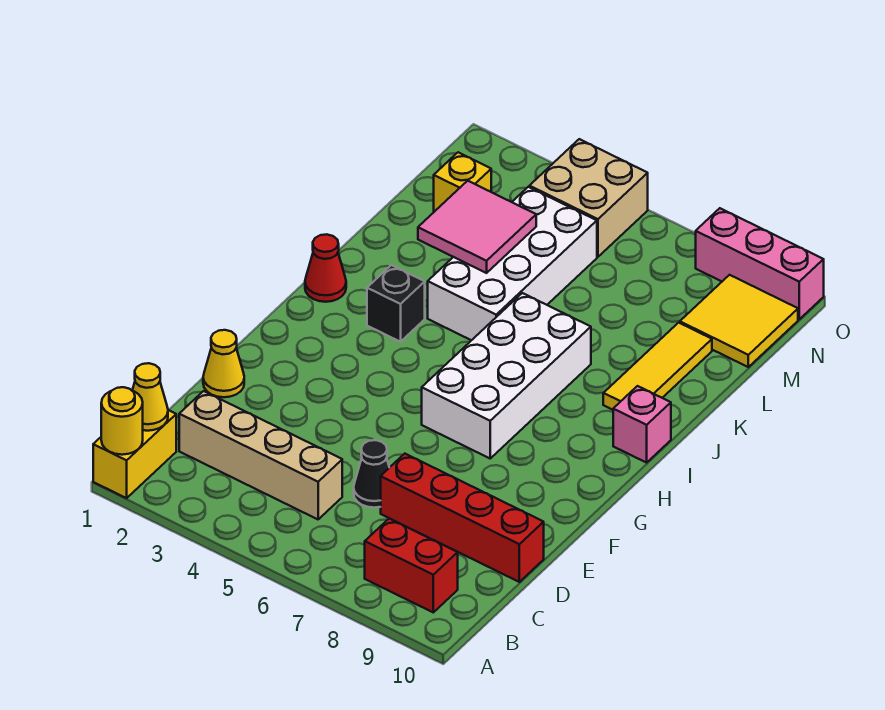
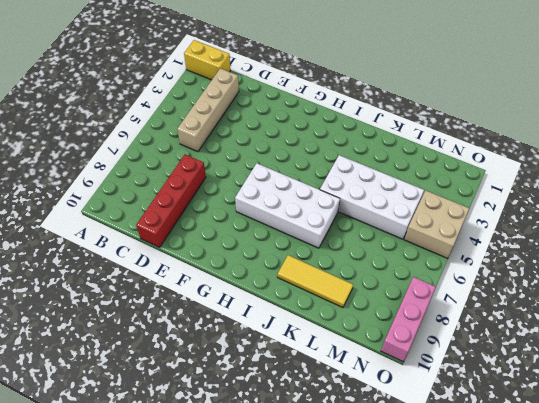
none -> red 1x2 brick [365,519,458,612]
none -> black 1x1 cone [354,440,389,508]
none -> yellow 1x1 cone [203,330,244,397]

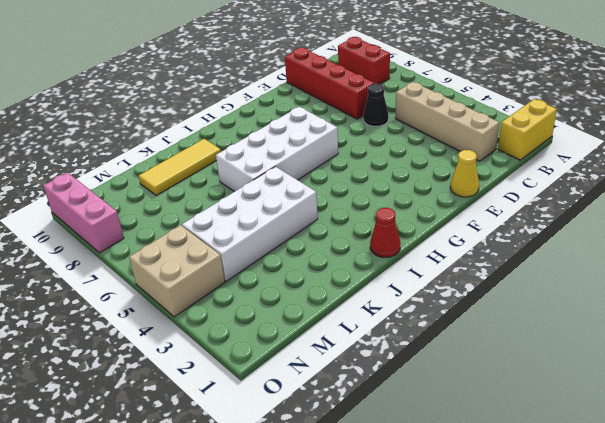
none -> black 1x1 brick [367,265,425,342]
none -> pink 1x1 brick [613,386,671,463]
none -> yellow 1x1 brick [434,152,491,212]

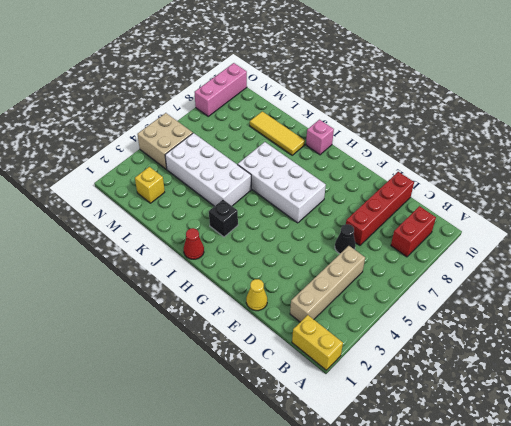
none -> yellow 2x2 tile [680,275,798,367]
none -> yellow 1x1 round brick [101,387,143,455]
none -> yellow 1x1 cone [132,363,168,431]

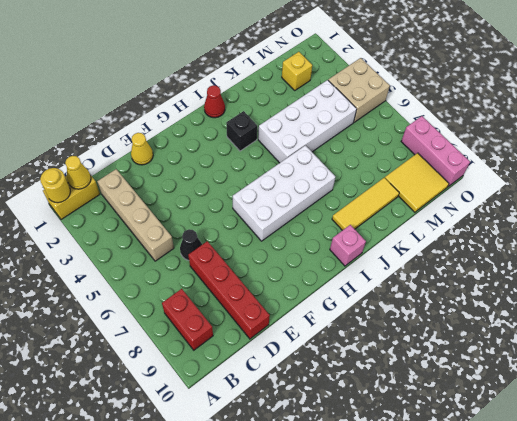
none -> pink 2x2 tile [418,181,536,273]

